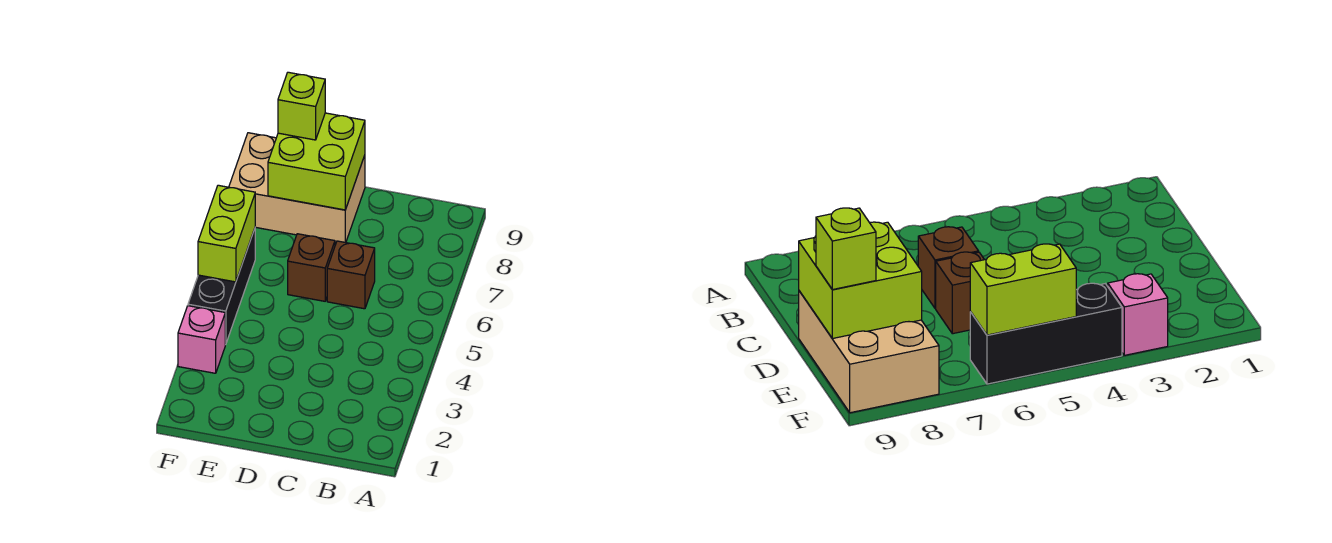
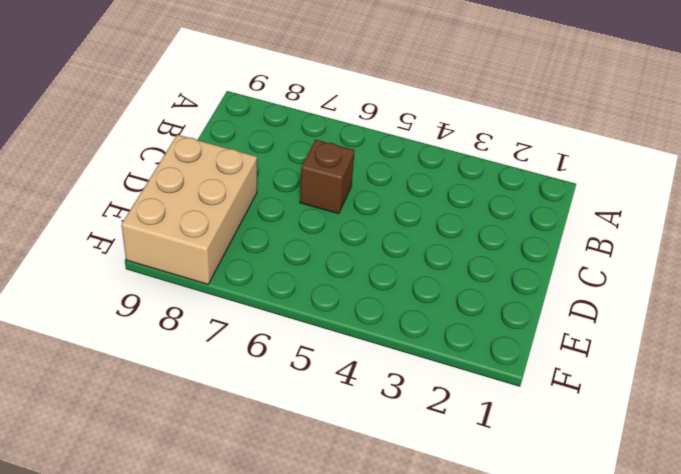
none -> brown 1x1 brick [288,234,335,301]
none -> pink 1x1 brick [178,306,225,373]

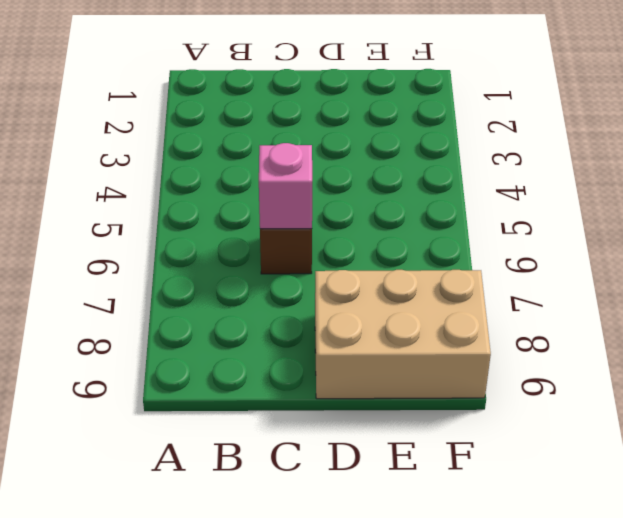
pink 1x1 brick [259,143,312,229] -> pink 1x1 brick moved to [178,306,225,373]
none -> brown 1x1 brick [288,234,335,301]
none -> black 1x3 brick [188,229,255,345]

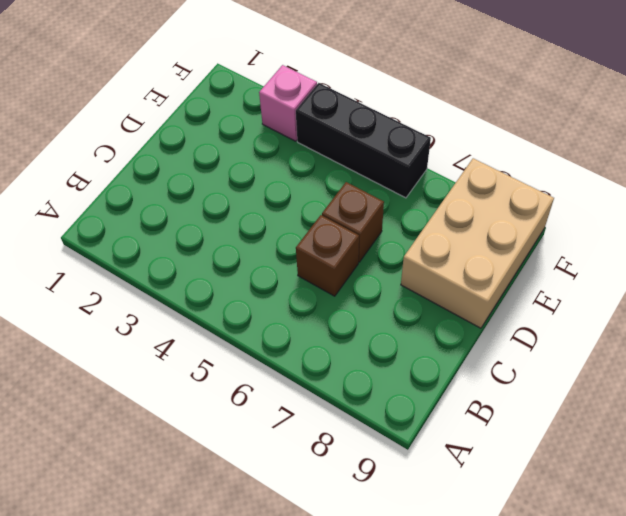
none -> lime 2x2 brick [268,113,365,210]
none -> lime 1x2 brick [198,185,255,282]

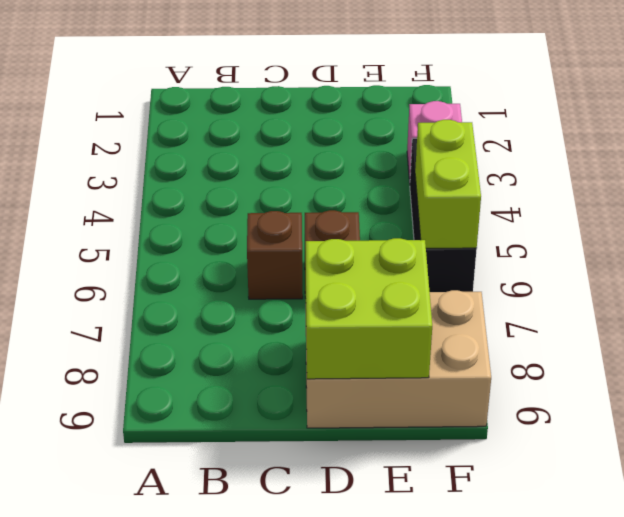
none -> lime 1x1 brick [278,72,325,140]

